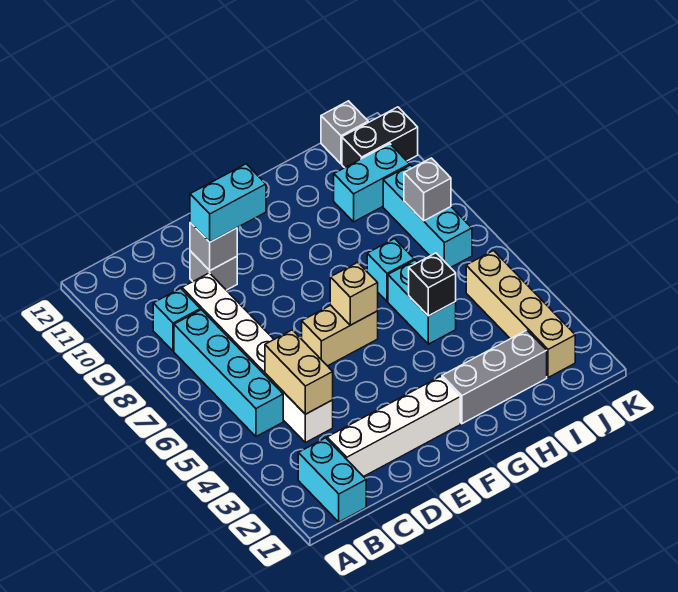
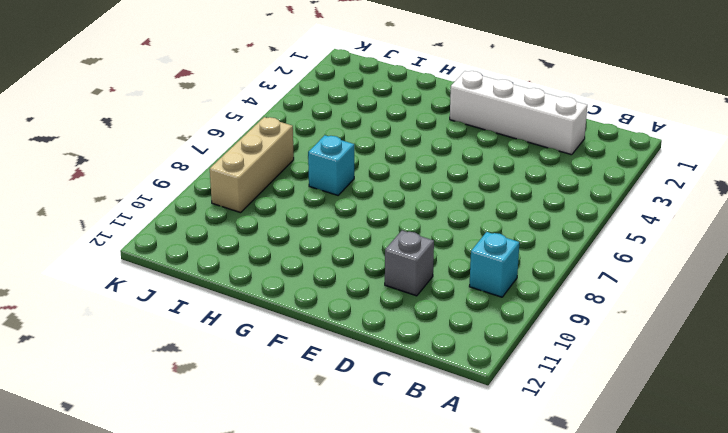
tan 1x3 brick [210,117,294,213] -> cyan 1x3 brick [383,165,472,268]
none -> cyan 1x2 brick [298,438,366,522]
none -> cyan 1x4 brick [174,310,283,437]
none -> white 1x6 brick [182,273,333,443]

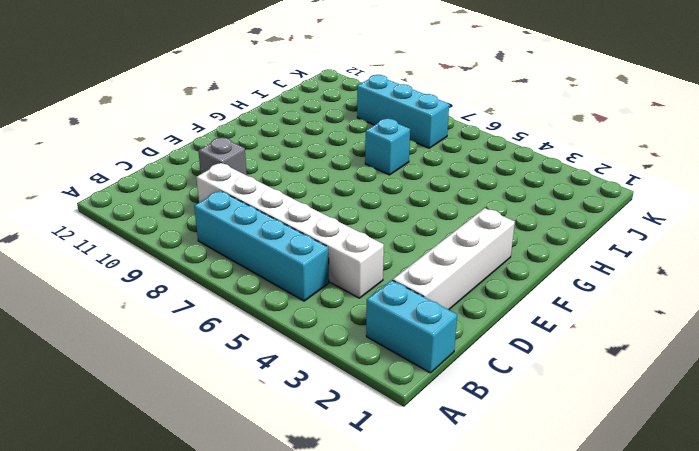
none -> cyan 1x1 brick [153,288,200,351]
none -> tan 1x2 brick [302,305,378,366]
none -> grey 1x3 brick [442,330,547,424]

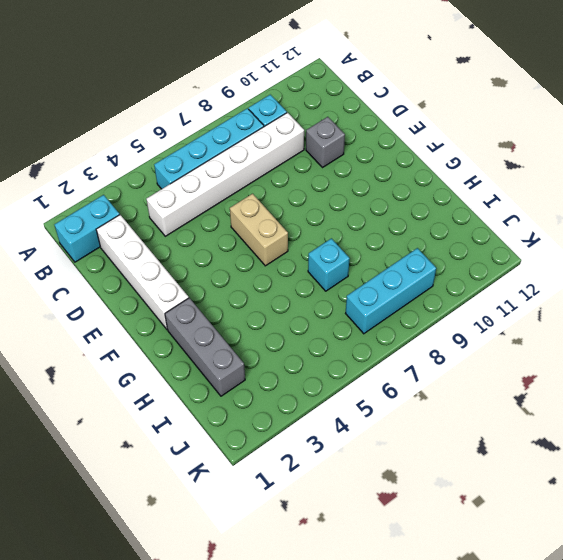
none -> cyan 1x2 brick [388,260,456,344]
none -> cyan 1x2 brick [334,144,410,222]
none -> tan 1x4 brick [466,251,575,378]

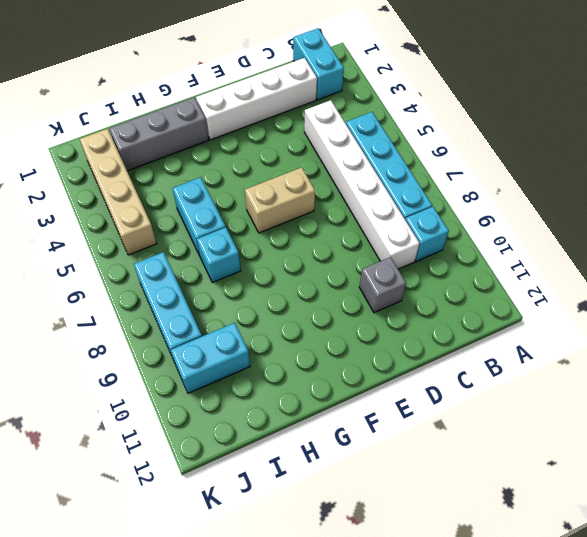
none -> black 1x2 brick [342,107,418,168]
none -> grey 1x1 brick [321,101,368,164]
none -> tan 1x2 brick [265,330,333,414]

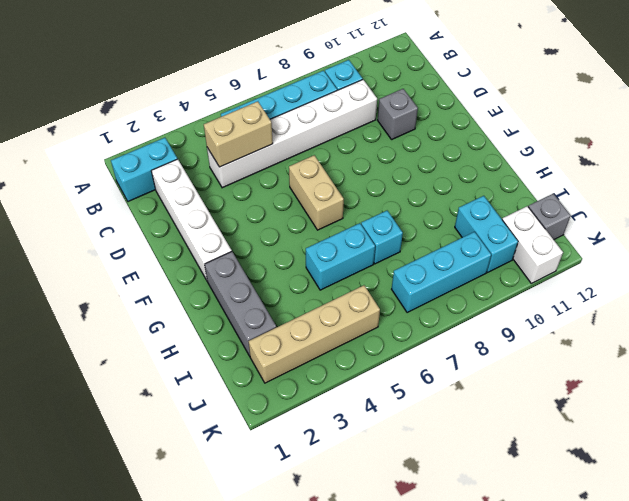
white 1x2 brick [502,206,563,283] -> black 1x2 brick [342,107,418,168]
none -> grey 1x1 brick [190,223,237,270]
none -> tan 1x1 brick [330,262,378,325]
none -> black 1x1 brick [409,253,456,316]

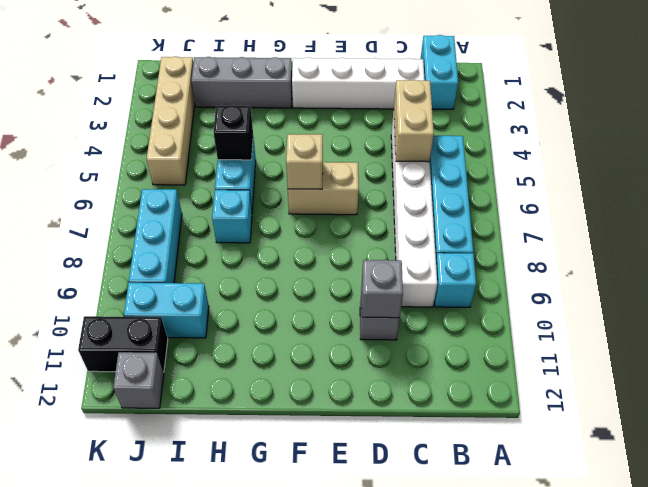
none -> grey 1x1 brick [404,158,451,221]
none -> cyan 1x2 brick [190,164,266,242]

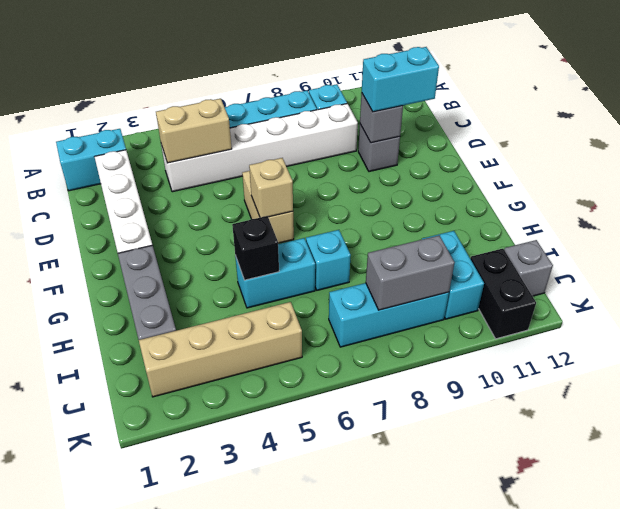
cyan 1x2 brick [362,47,439,112] -> cyan 1x2 brick turned to [190,164,266,242]
grey 1x2 brick [366,235,454,310] -> grey 1x1 brick [404,158,451,221]

